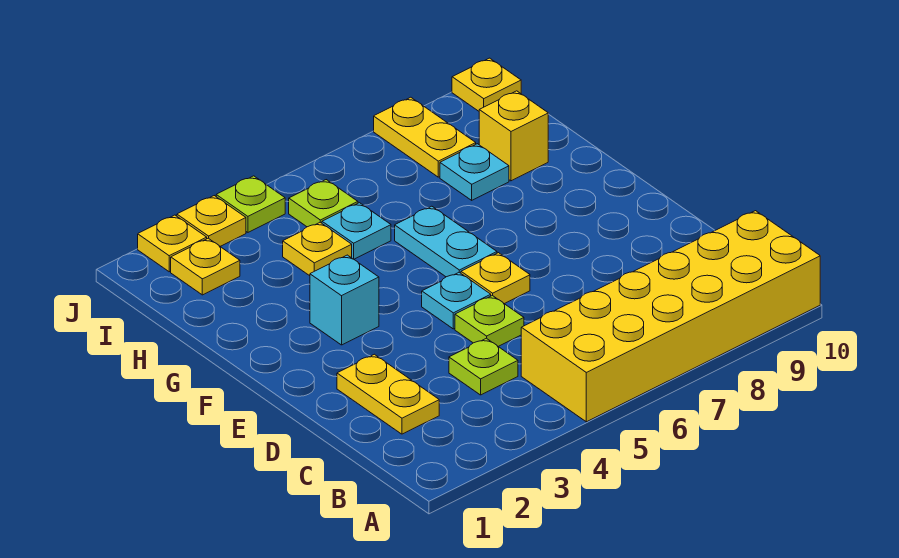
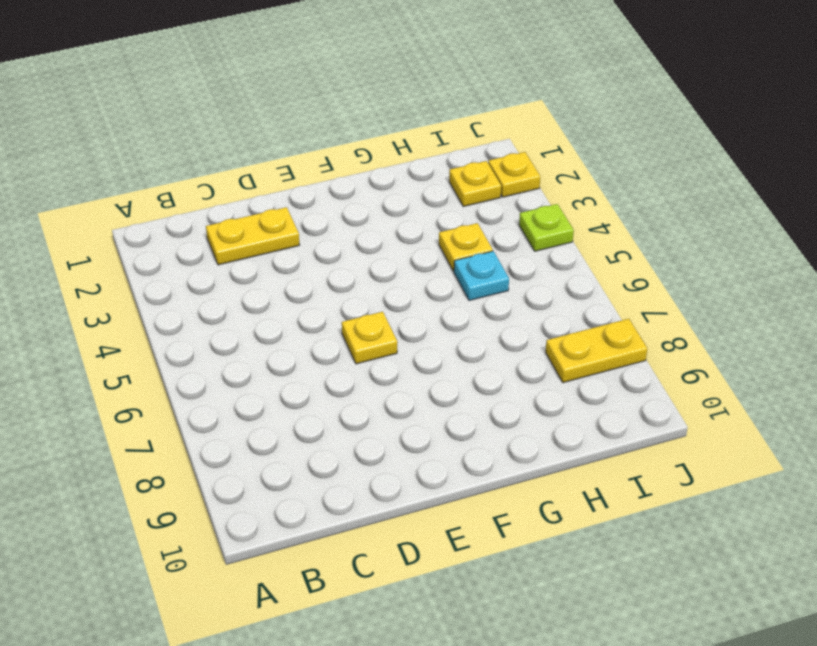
none -> yellow 2x6 brick [521,211,820,422]
none -> lime 1x1 plate [449,338,518,395]
none -> lime 1x1 plate [455,295,524,347]

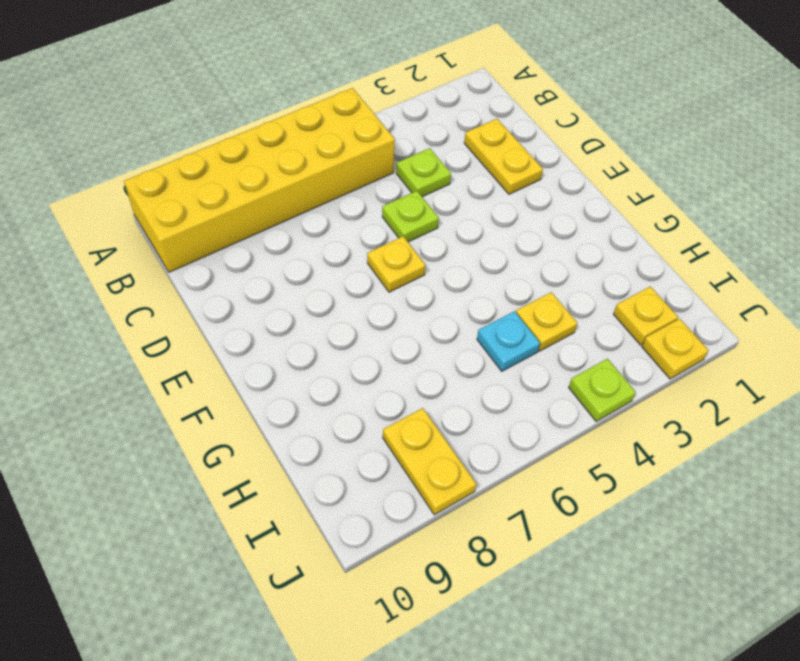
none -> cyan 1x1 plate [422,272,491,329]
none -> cyan 1x1 brick [310,255,379,345]
none -> cyan 1x2 plate [395,206,497,277]

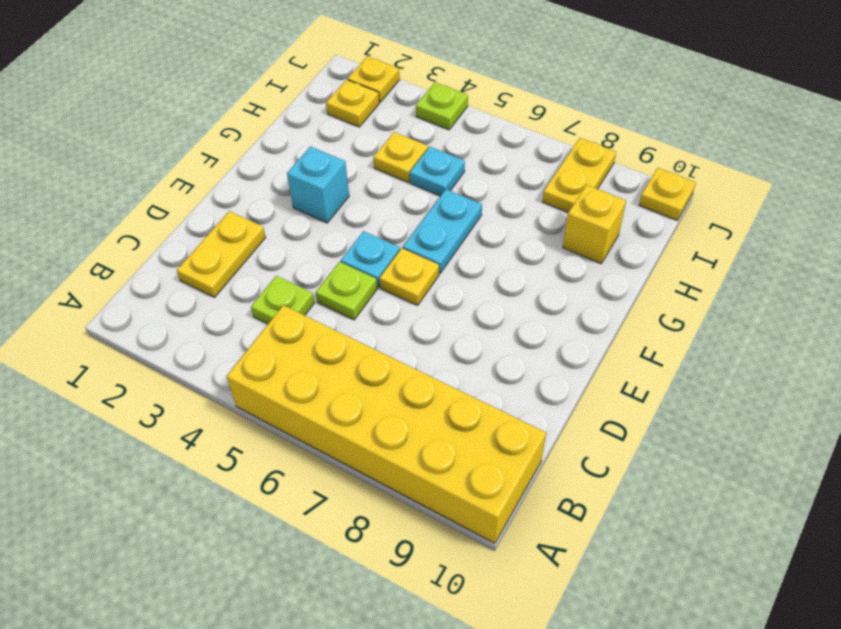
none -> cyan 1x1 plate [440,144,509,200]
none -> lime 1x1 plate [289,180,358,227]
none -> yellow 1x1 plate [177,196,246,246]

